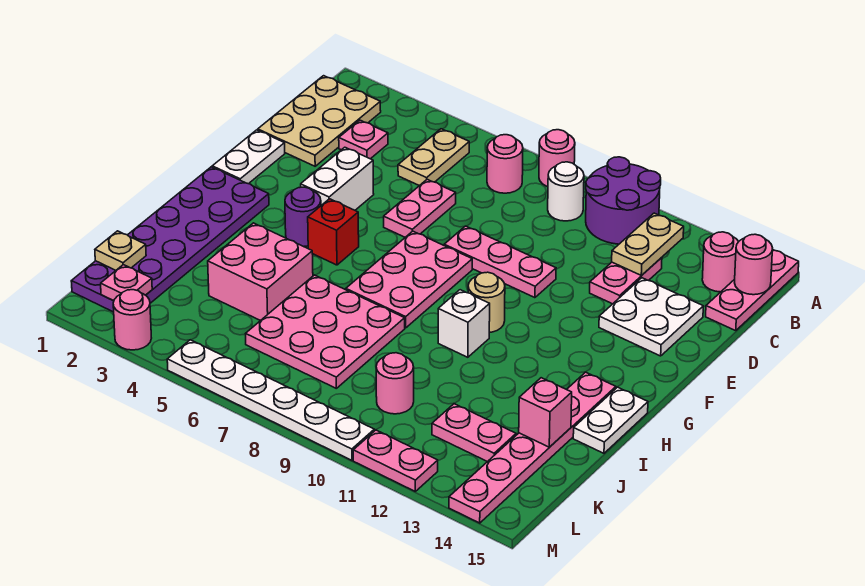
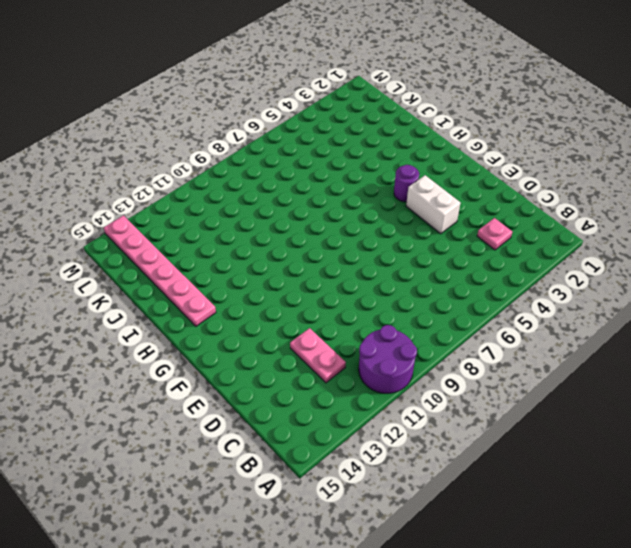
none -> pink 1x1 round brick [539,130,575,187]
none -> pink 1x3 plate [706,250,799,331]
none -> tan 2x3 plate [258,76,381,166]
none -> tan 1x2 plate [398,129,469,186]

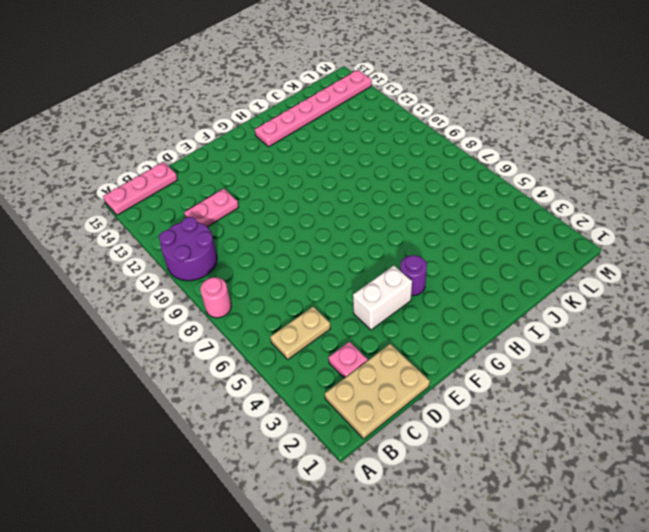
none -> pink 1x1 round brick [487,135,523,193]
none -> white 1x1 round brick [548,162,584,221]
none -> pink 1x1 round brick [702,232,739,292]
none -> pink 1x2 plate [384,179,456,237]

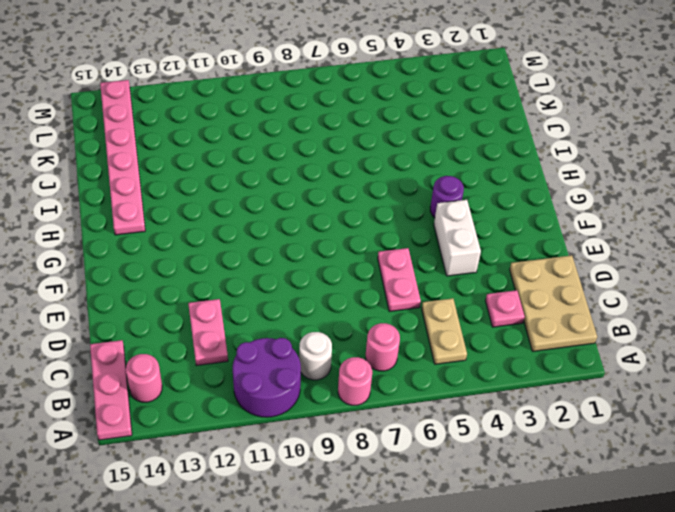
none -> white 2x2 plate [599,278,703,356]
none -> white 1x2 plate [212,130,285,184]
none -> pink 1x3 plate [444,226,556,298]
none -> pink 2x3 plate [346,231,472,328]

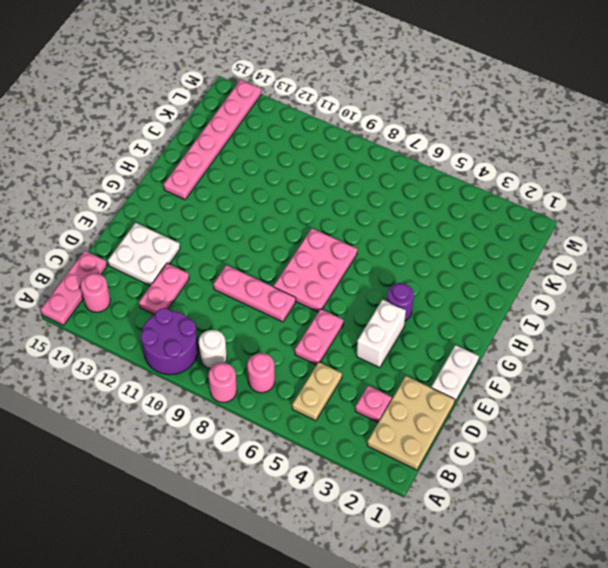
none -> purple 2x6 plate [71,167,269,312]
none -> red 1x1 brick [308,199,359,265]
none -> tan 1x1 round brick [468,272,505,332]
none -> white 1x1 brick [438,290,490,357]

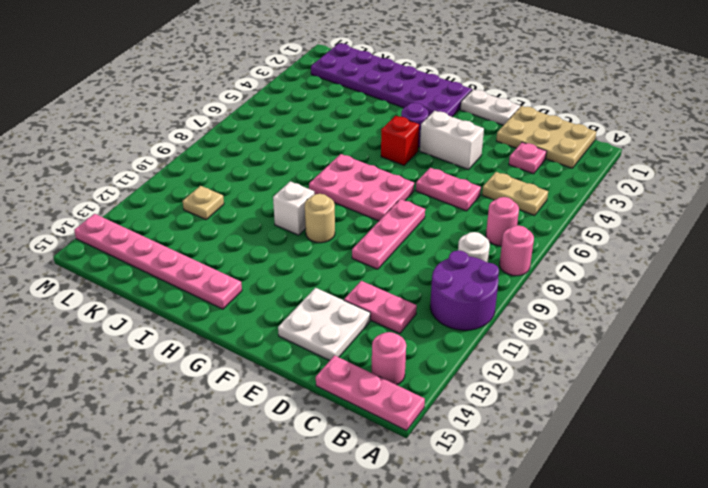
tan 1x1 plate [183,186,224,220] -> tan 1x1 plate moved to [95,231,146,270]
none -> white 1x2 plate [573,387,648,453]
none -> pink 2x2 brick [208,223,313,321]
none -> pink 3x3 plate [246,275,405,389]
none -> pink 1x1 round brick [376,353,414,414]

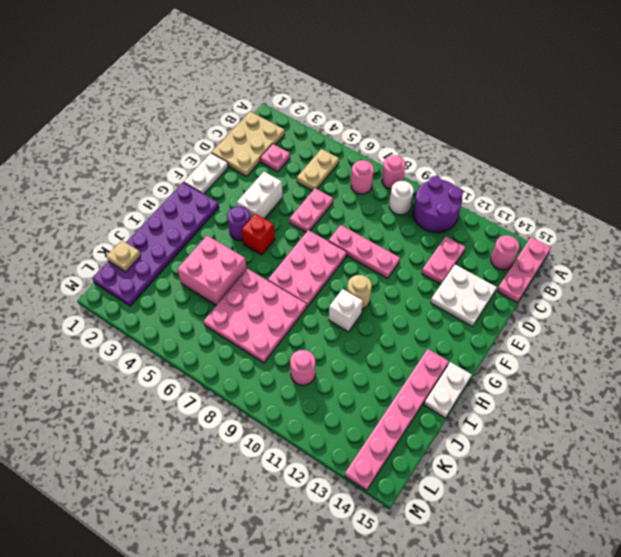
none -> pink 1x2 plate [432,404,516,462]
none -> pink 1x1 round brick [113,290,151,350]
none -> white 1x6 plate [167,340,374,460]
none -> pink 1x2 plate [353,430,438,491]

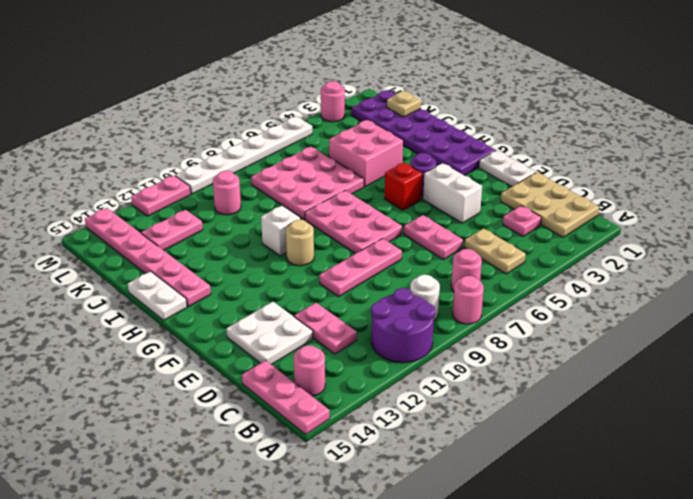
none -> tan 1x2 plate [612,213,684,276]
none -> pink 1x1 round brick [735,234,773,295]
none -> pink 1x1 brick [519,378,572,447]
none -> pink 1x1 plate [101,265,152,301]

